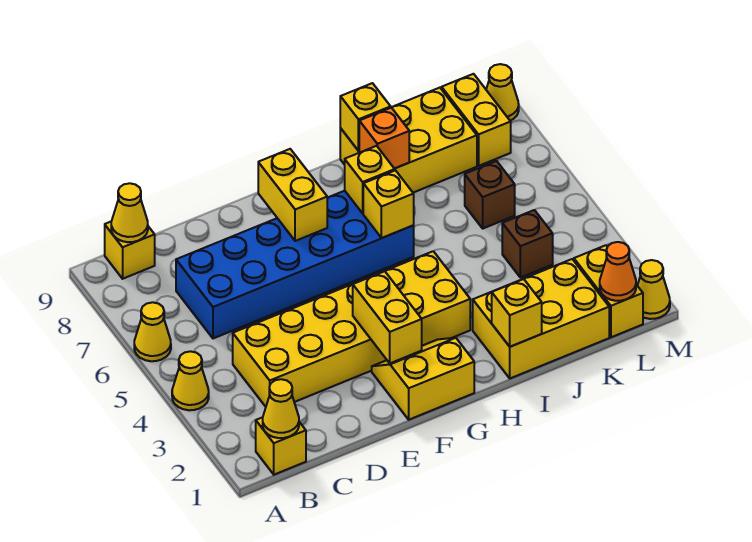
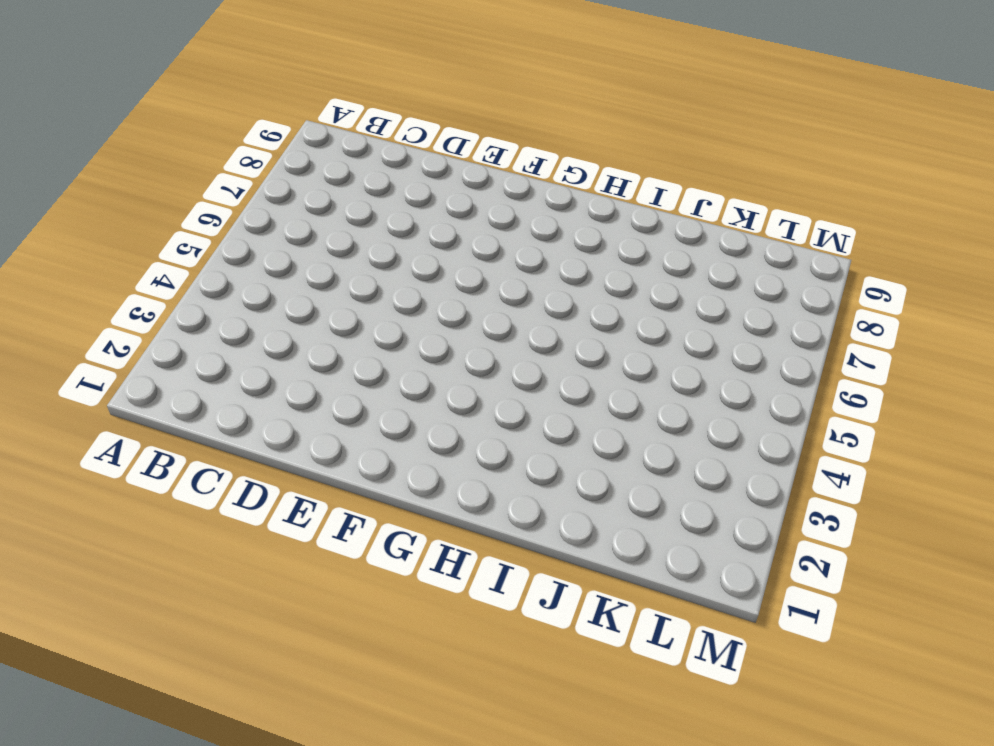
none -> yellow 1x1 cone [172,351,209,410]
none -> yellow 1x1 cone [134,302,171,361]
none -> yellow 1x1 brick [256,417,306,475]

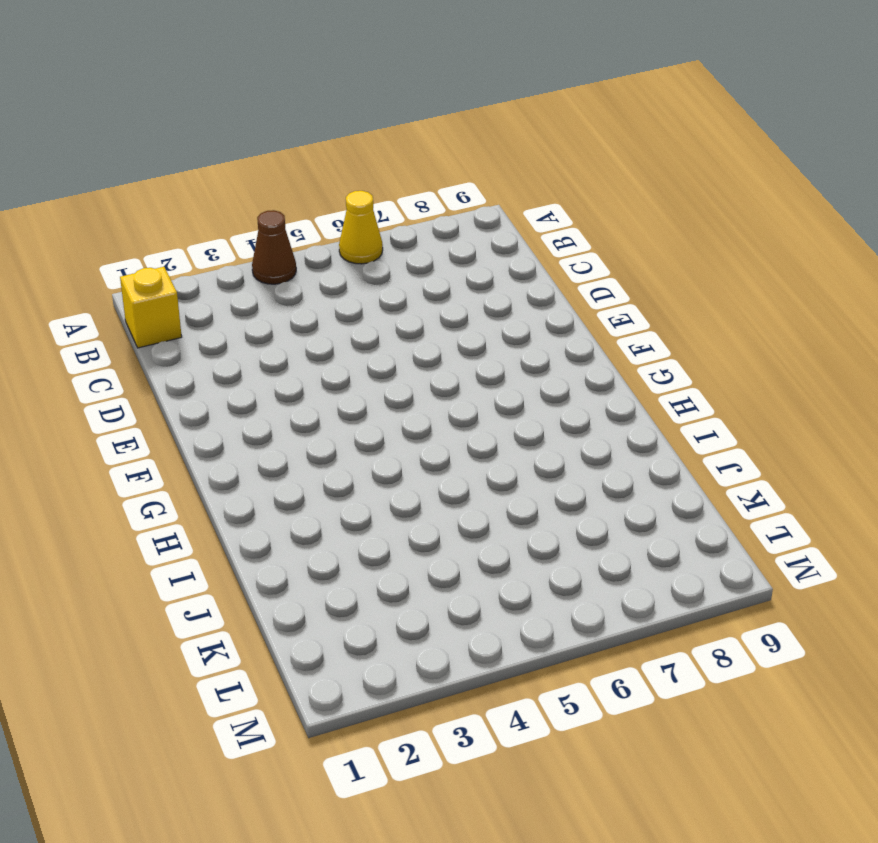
brown 1x1 cone [252,210,296,284] -> yellow 1x1 cone [172,351,209,410]
none -> yellow 1x1 brick [105,222,155,279]
none -> yellow 2x6 brick [233,251,470,407]
none -> blue 2x6 brick [176,191,414,338]

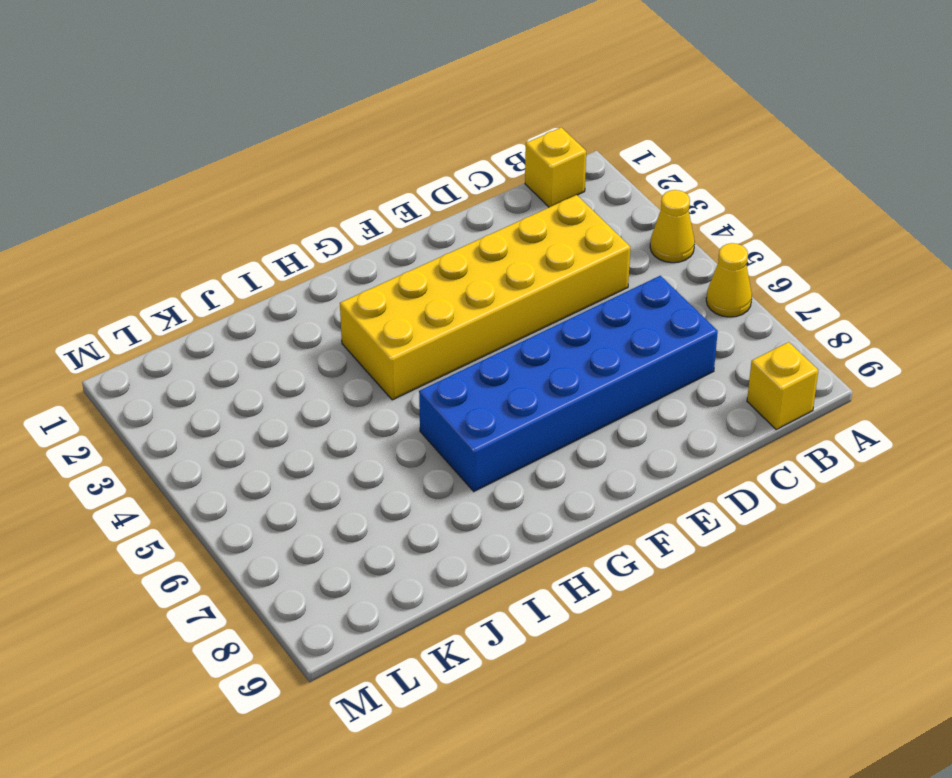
none -> yellow 2x2 slope [372,338,474,420]
none -> yellow 2x3 brick [473,259,609,378]
none -> yellow 2x3 brick [340,88,477,193]

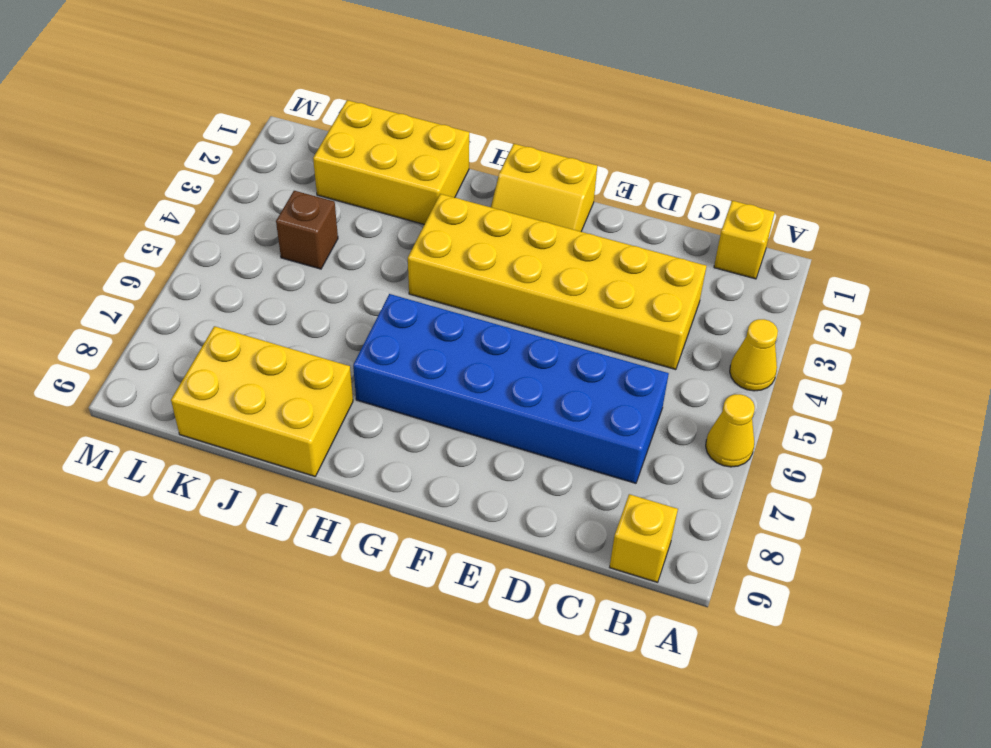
none -> brown 1x1 brick [465,161,515,228]
none -> yellow 1x2 brick [574,245,643,337]
none -> yellow 1x2 brick [442,74,511,166]

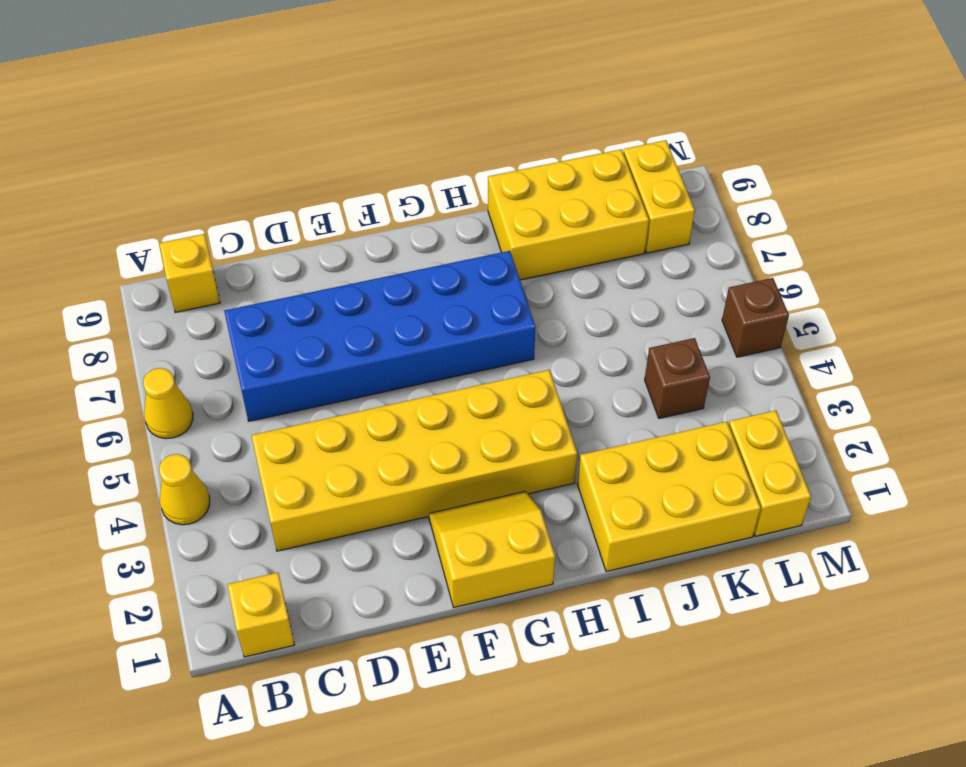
brown 1x1 brick [722,278,789,357] -> brown 1x1 brick moved to [465,161,515,228]
none -> yellow 1x1 cone [637,260,670,319]
none -> yellow 1x1 cone [486,64,519,121]
none -> yellow 1x1 cone [263,379,299,438]

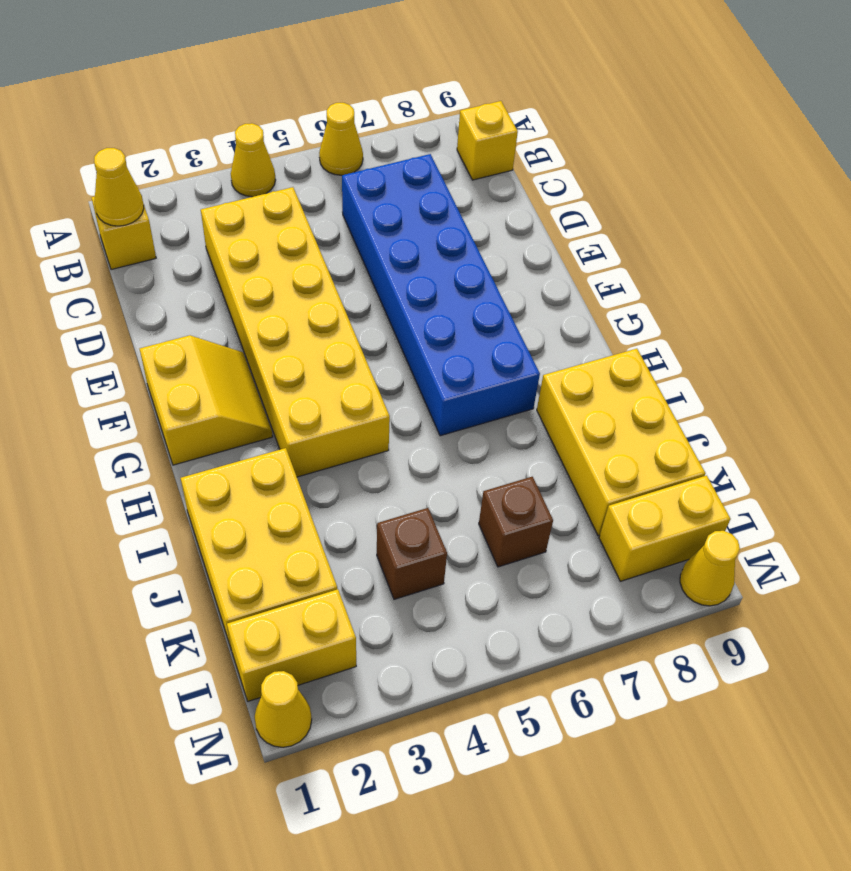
none -> yellow 1x1 cone [111,183,148,242]
none -> yellow 1x2 brick [353,271,422,363]
none -> yellow 1x2 brick [258,149,327,241]

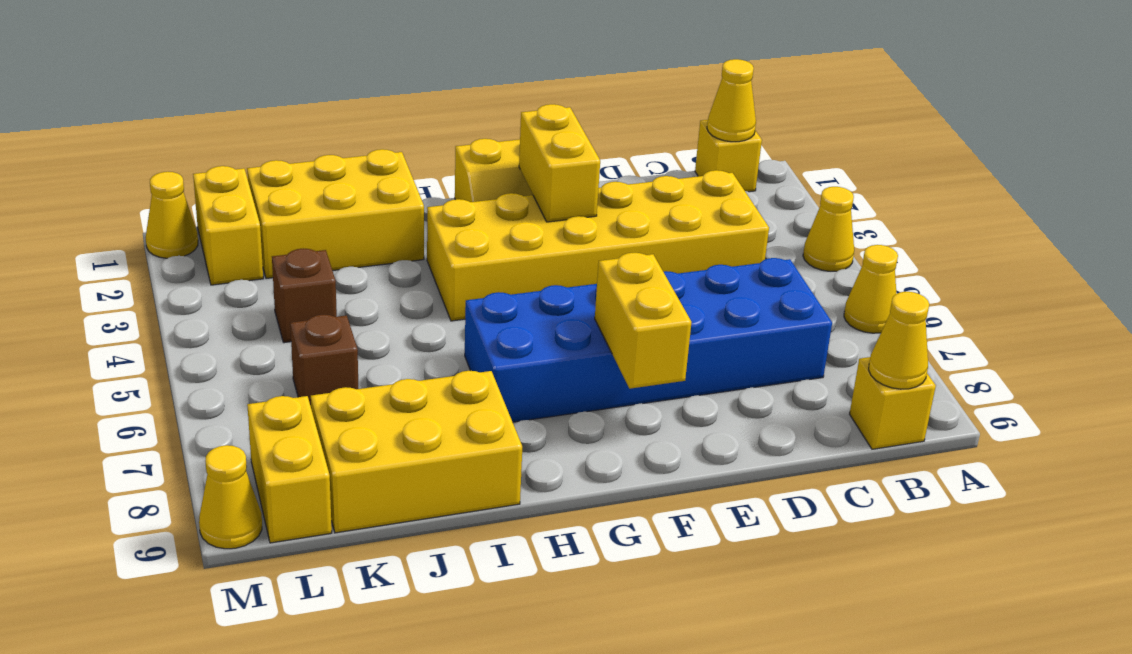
none -> yellow 1x1 brick [363,170,414,238]
none -> yellow 1x1 brick [345,146,395,213]
none -> yellow 1x1 brick [492,279,542,347]

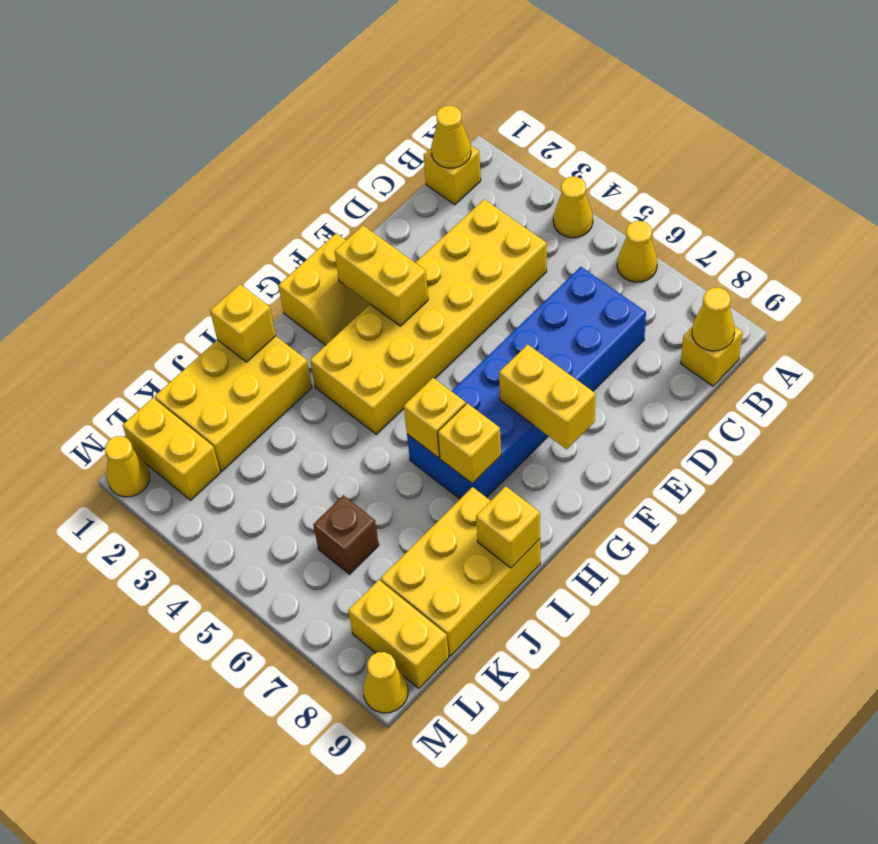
none -> brown 1x1 brick [502,210,553,278]
none -> orange 1x1 brick [359,108,409,169]
none -> orange 1x1 cone [600,242,636,301]

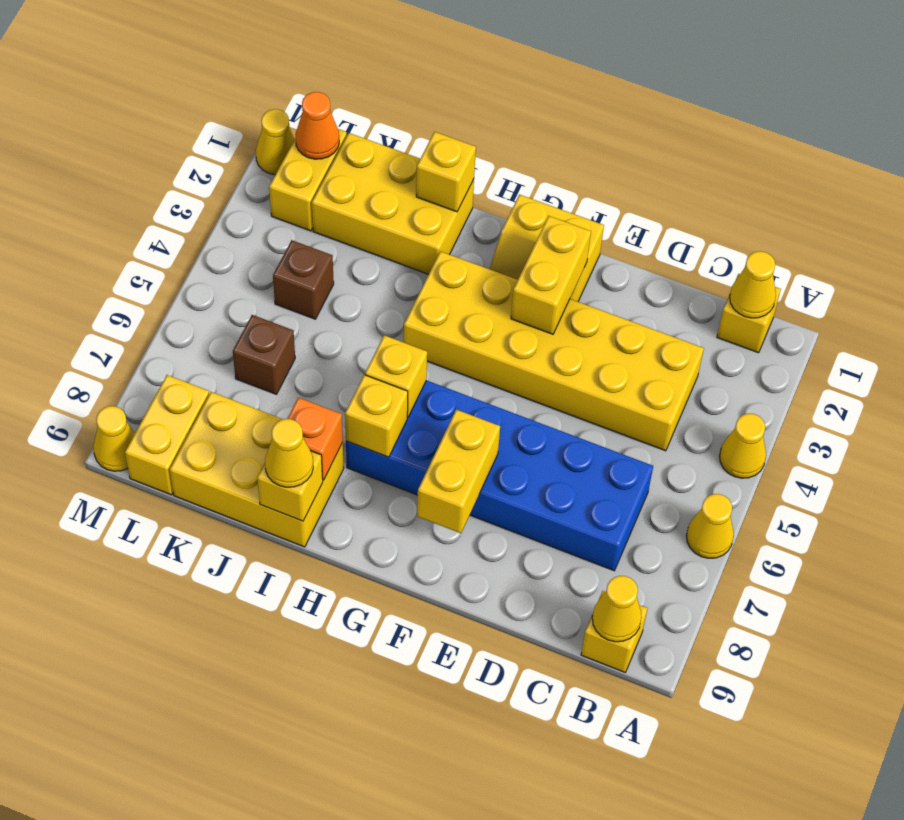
yellow 1x1 cone [265,419,313,487] -> none

